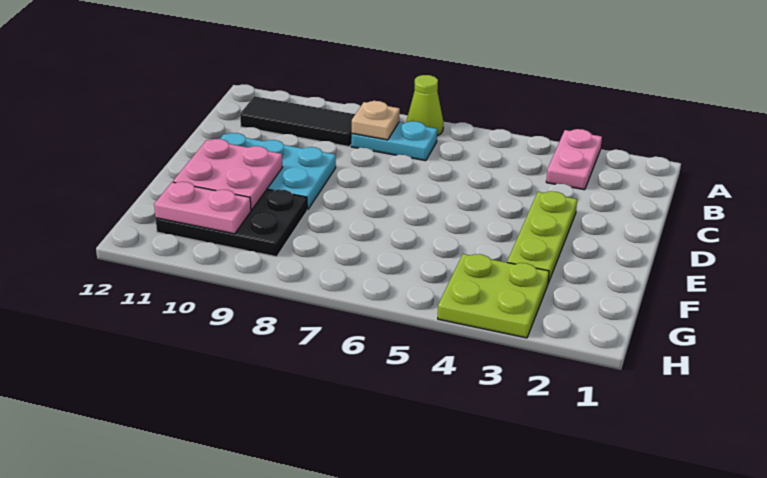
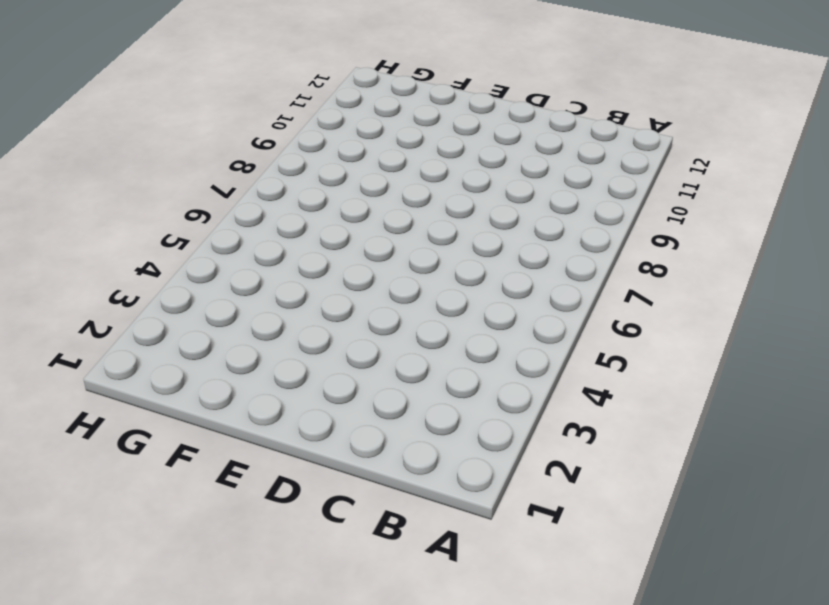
none -> pink 1x2 plate [546,129,602,190]
none -> lime 1x1 cone [406,75,443,136]

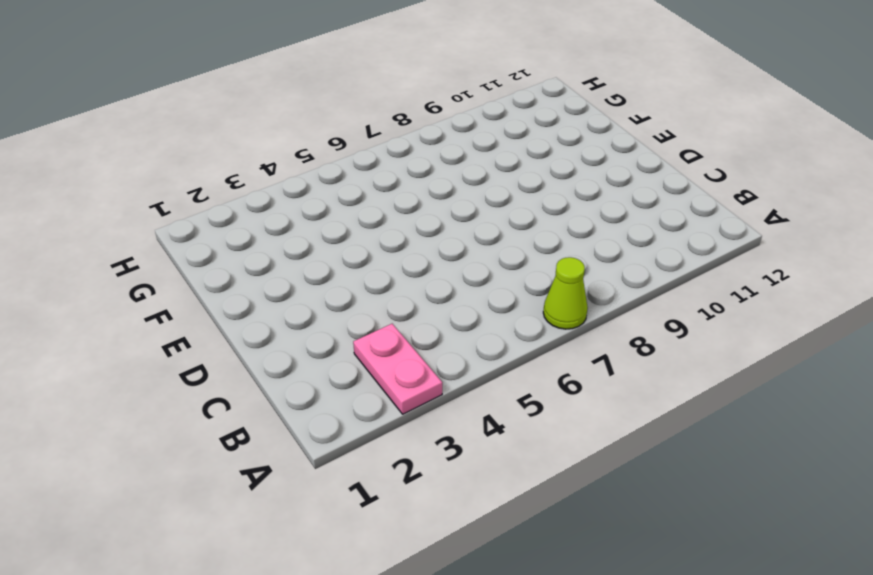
none -> cyan 1x2 plate [351,121,437,161]
none -> black 1x3 tile [240,96,355,147]

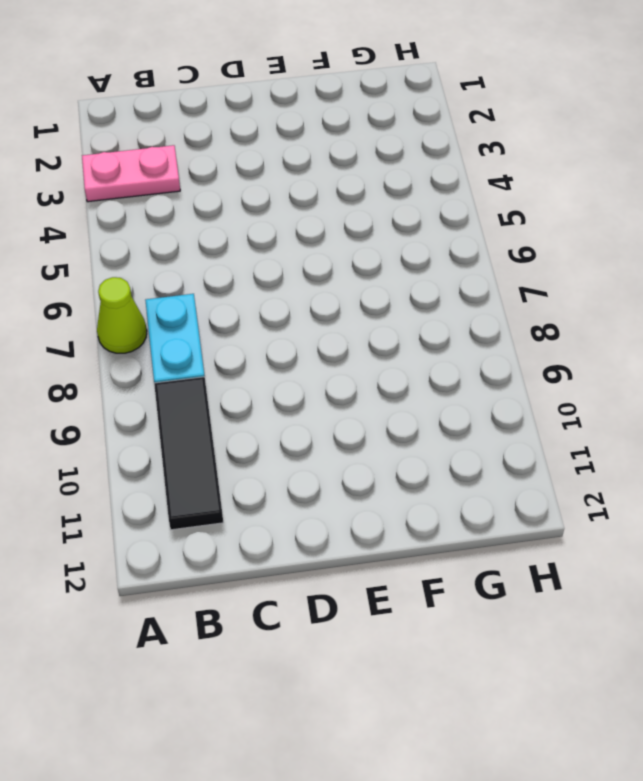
none -> lime 1x3 plate [507,191,577,283]
none -> cyan 2x3 plate [220,133,336,210]

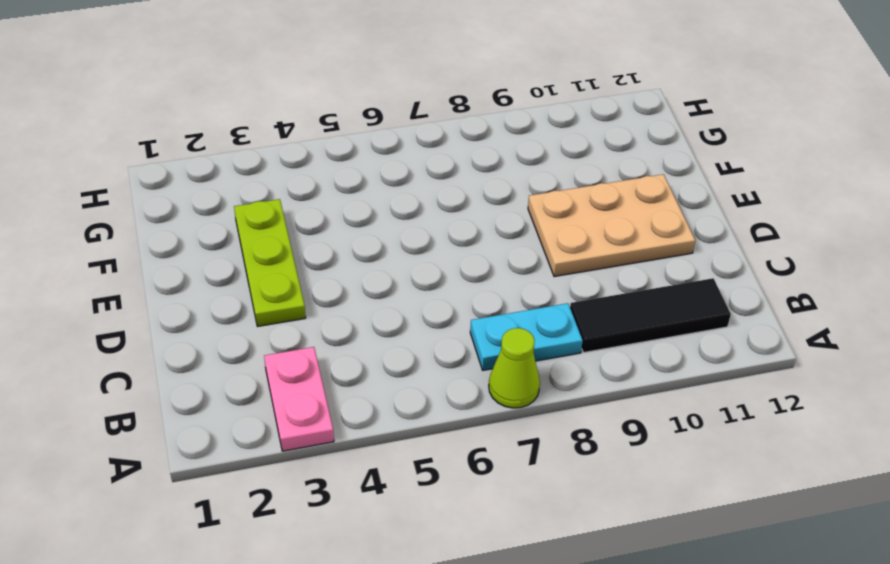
tan 2x3 plate [528,174,695,277] -> cyan 2x3 plate [220,133,336,210]
none -> black 2x3 plate [156,189,307,257]
none -> lime 2x2 plate [438,254,549,338]

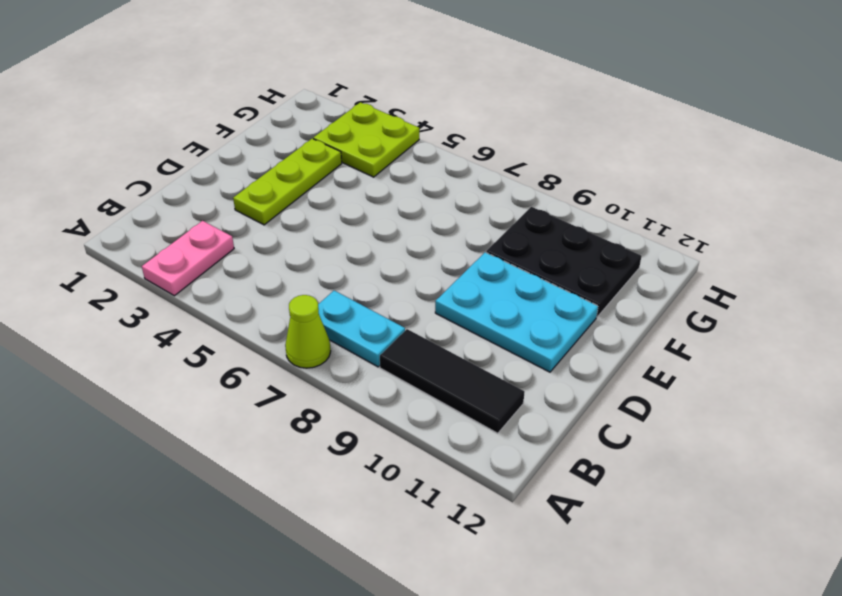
none -> tan 1x1 plate [352,101,400,140]
none -> pink 2x2 plate [173,139,282,210]

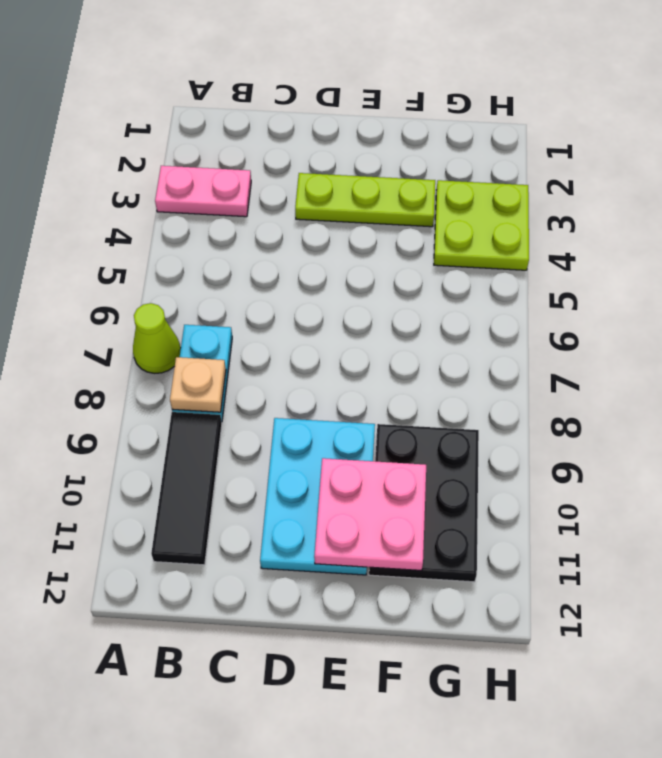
none -> pink 1x2 plate [154,182,251,234]

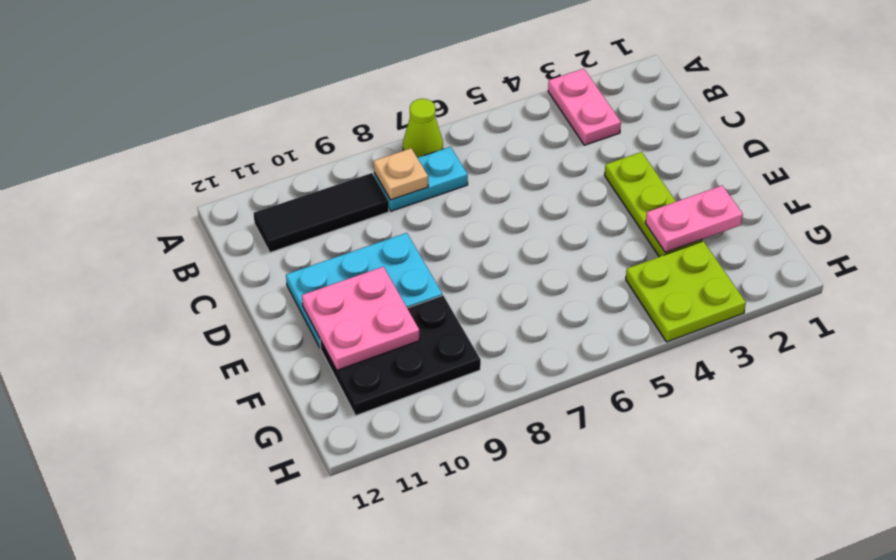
pink 1x2 plate [646,186,743,252] -> pink 1x2 plate moved to [154,182,251,234]

